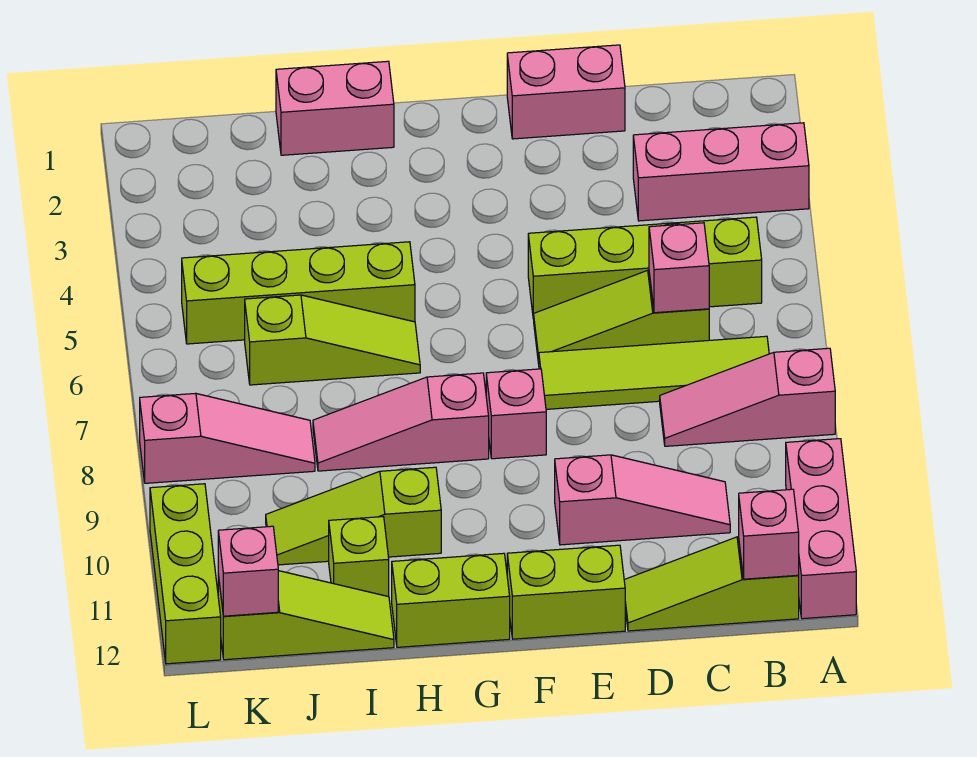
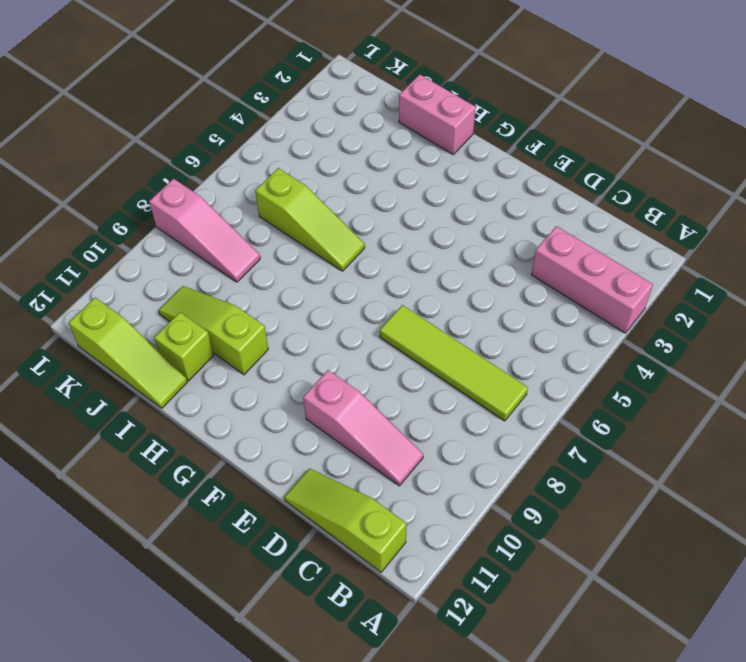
none -> pink 1x3 slope [660,348,835,446]
none -> pink 1x3 brick [786,439,856,619]
none -> lime 1x4 brick [528,217,762,319]

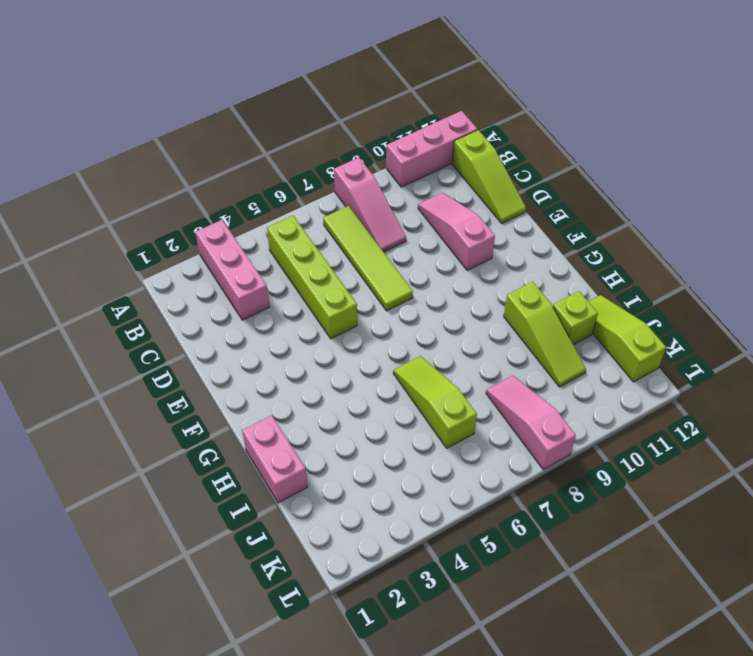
none -> lime 1x3 slope [534,270,709,364]
none -> pink 1x2 brick [507,45,625,139]
none -> lime 1x2 brick [507,545,625,639]

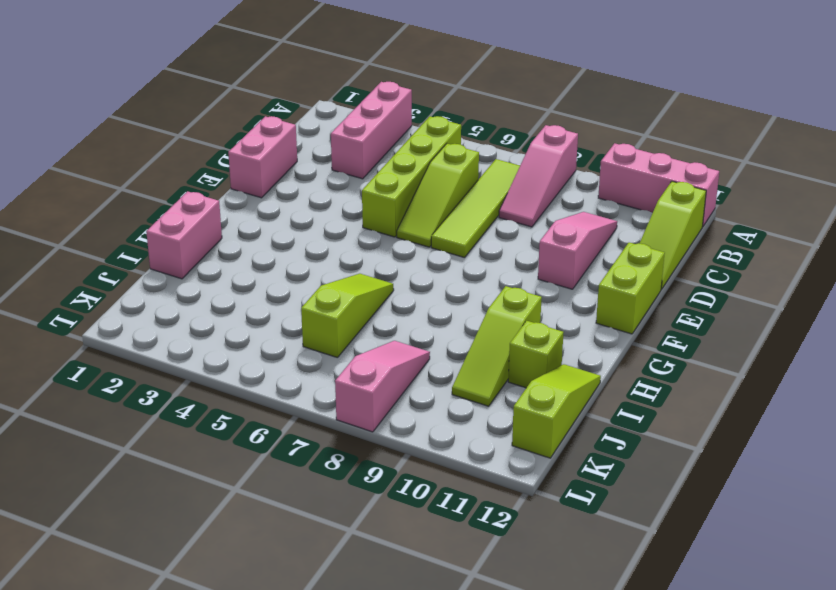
none -> pink 1x1 brick [486,369,546,459]
none -> pink 1x3 slope [313,373,489,471]
none -> lime 1x2 brick [392,553,510,647]

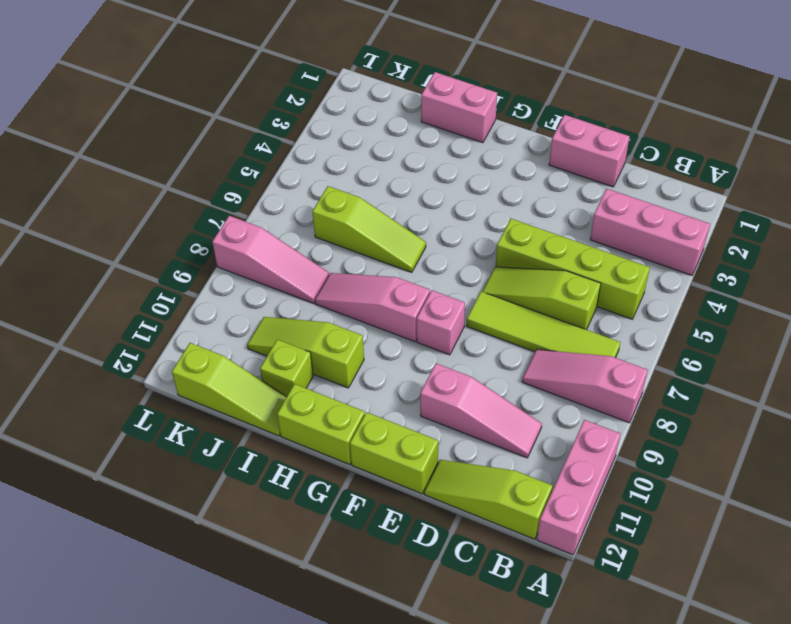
none -> lime 1x4 brick [182,242,415,344]
none -> lime 1x3 brick [150,484,221,664]
none -> pink 1x1 brick [739,489,799,579]

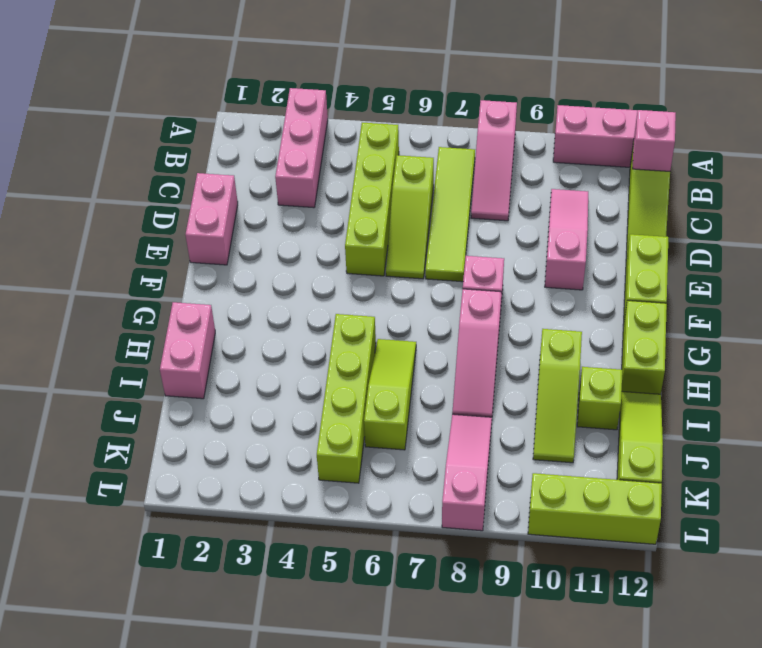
none -> pink 1x1 brick [649,223,709,313]
none -> pink 1x1 brick [218,526,278,616]

